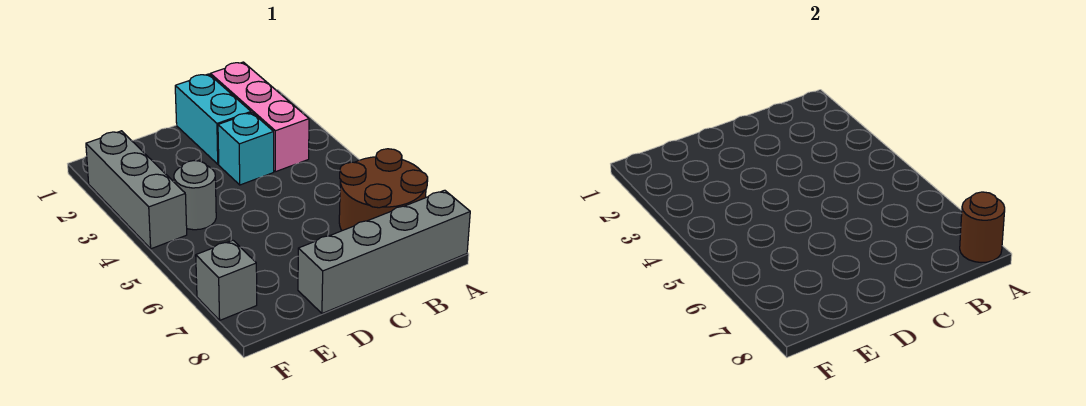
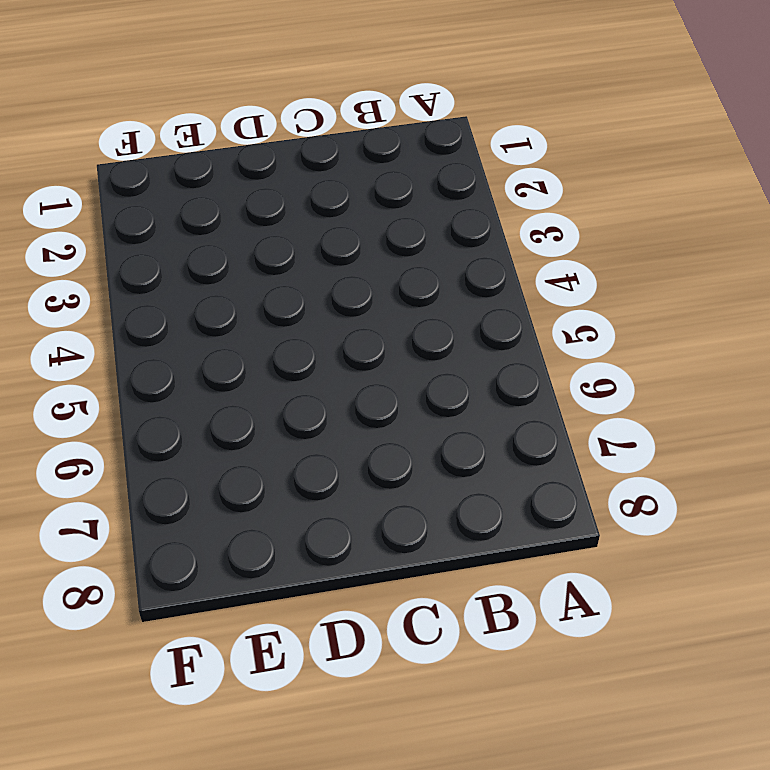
none -> brown 2x2 round brick [339,149,428,231]
none -> grey 1x4 brick [298,190,470,313]

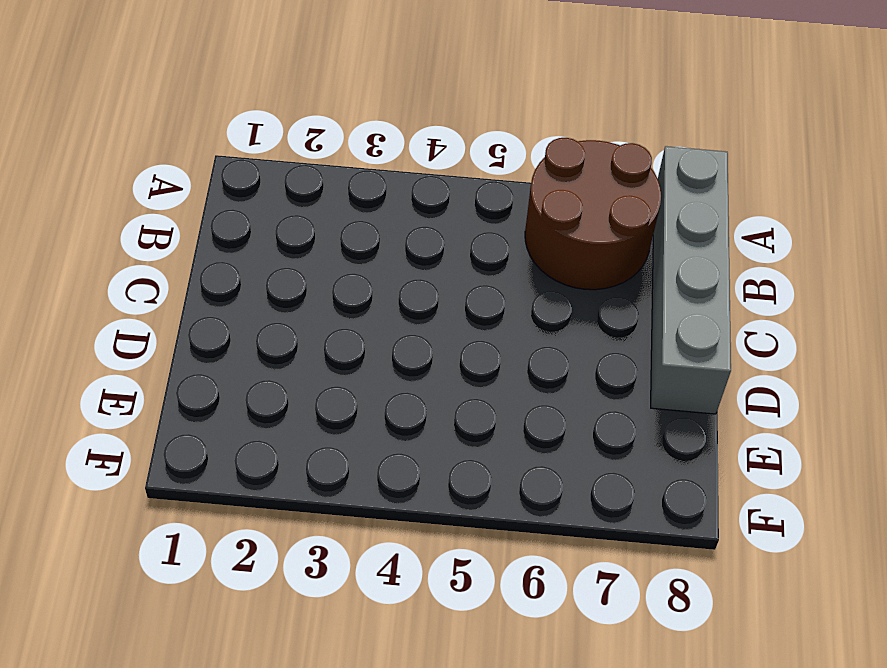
none -> pink 1x3 brick [210,62,309,172]
none -> cyan 1x2 brick [175,74,251,164]

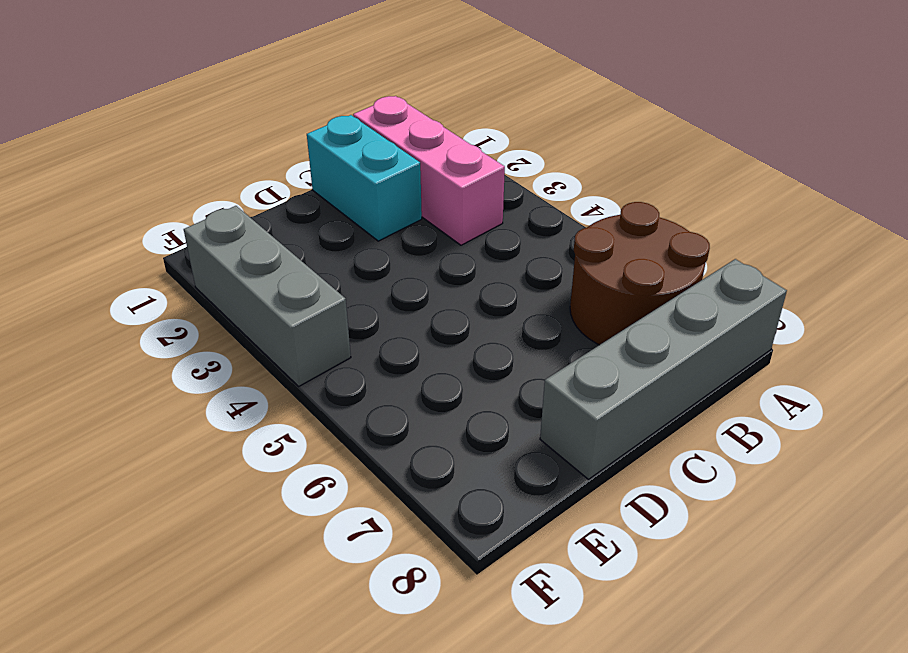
none -> cyan 1x1 brick [218,113,274,185]
none -> grey 1x1 round brick [174,161,216,230]

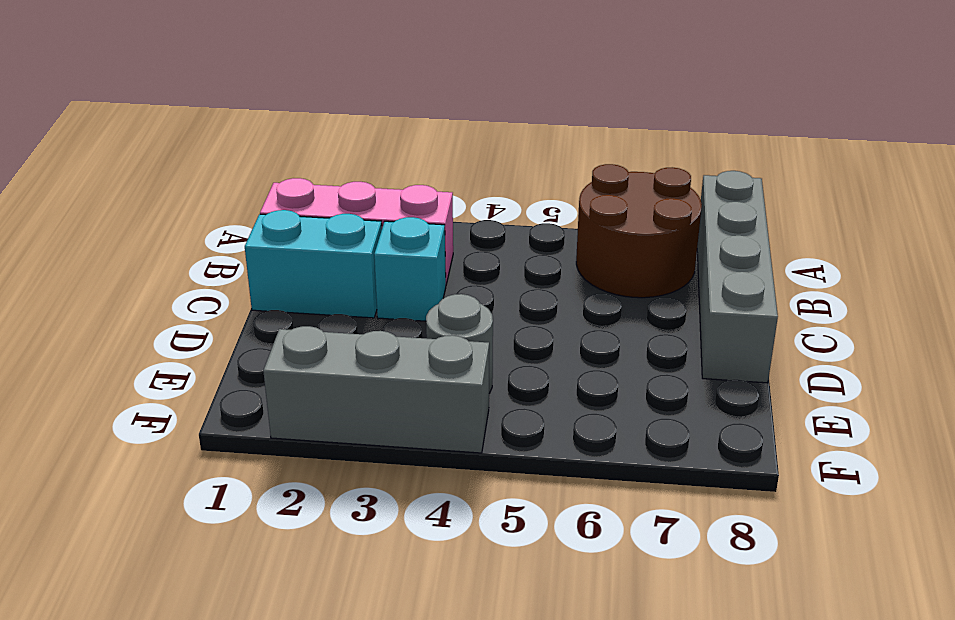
none -> grey 1x1 brick [196,240,257,320]
none -> brown 1x1 round brick [960,192,1005,263]

